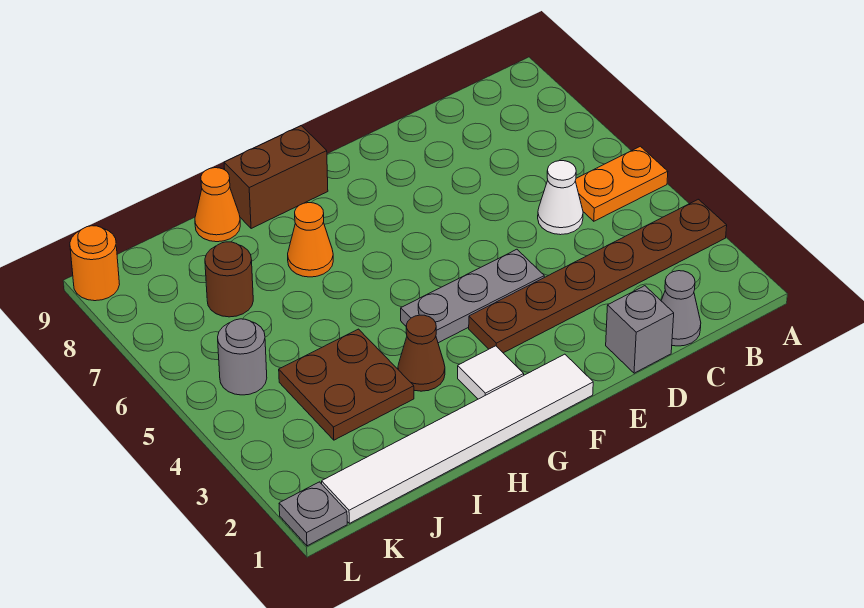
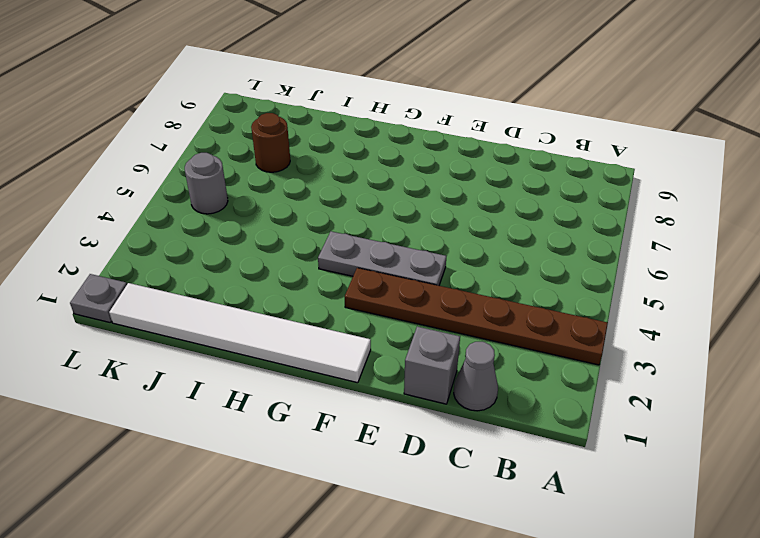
none -> orange 1x2 plate [575,146,668,221]
none -> white 1x1 cone [538,161,583,235]
none -> white 1x1 tile [458,346,524,399]

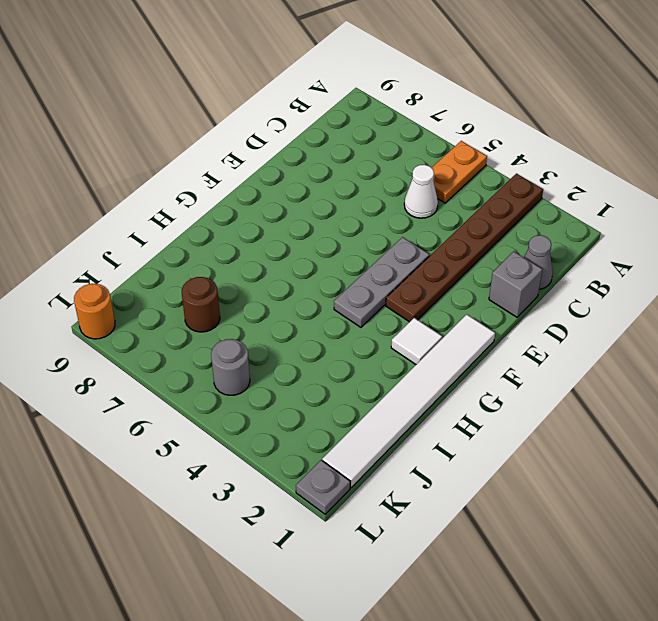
none -> brown 1x2 brick [224,126,328,229]
none -> brown 1x1 cone [398,315,445,391]
none -> orange 1x1 cone [288,203,333,277]

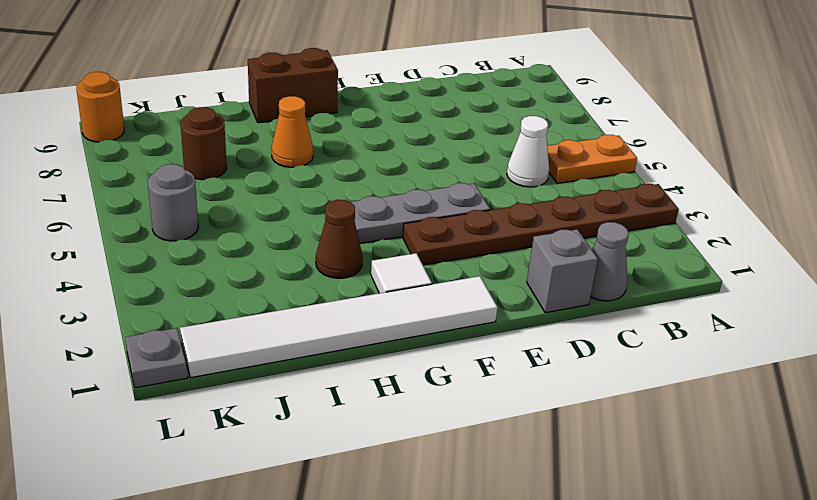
none -> brown 2x2 plate [279,329,414,440]
none -> orange 1x1 cone [195,168,240,242]

